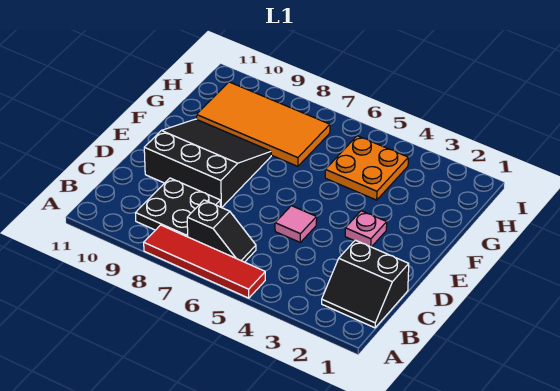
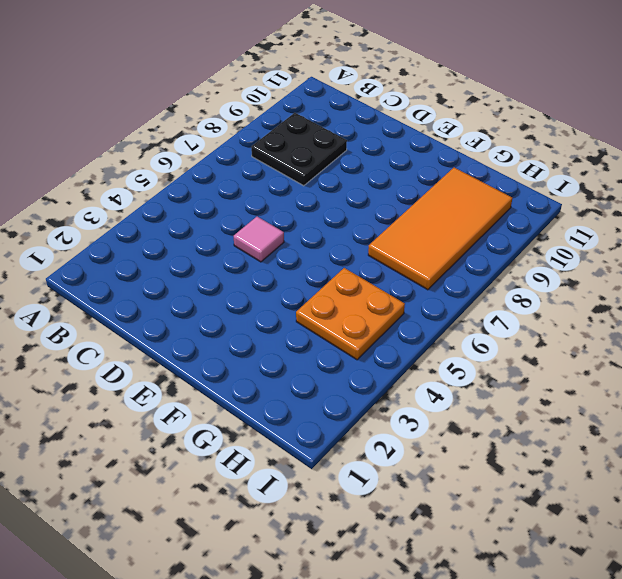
none -> red 1x4 tile [144,225,265,298]
none -> black 2x2 slope [322,240,409,328]

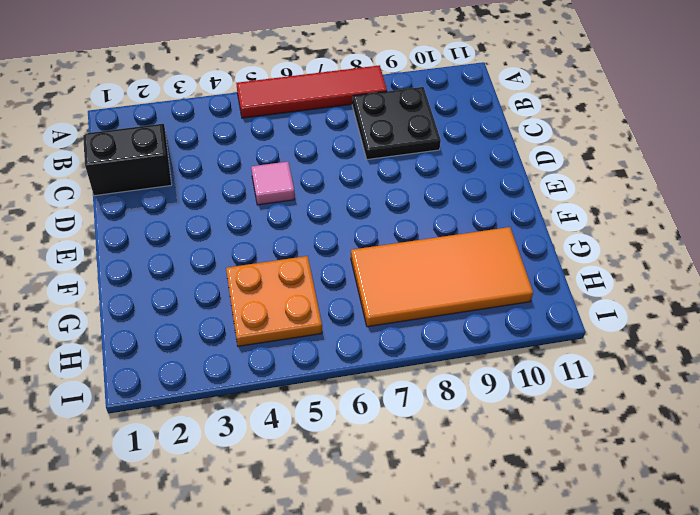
none -> black 1x2 slope [187,200,256,262]
none -> black 3x3 slope [144,119,271,208]

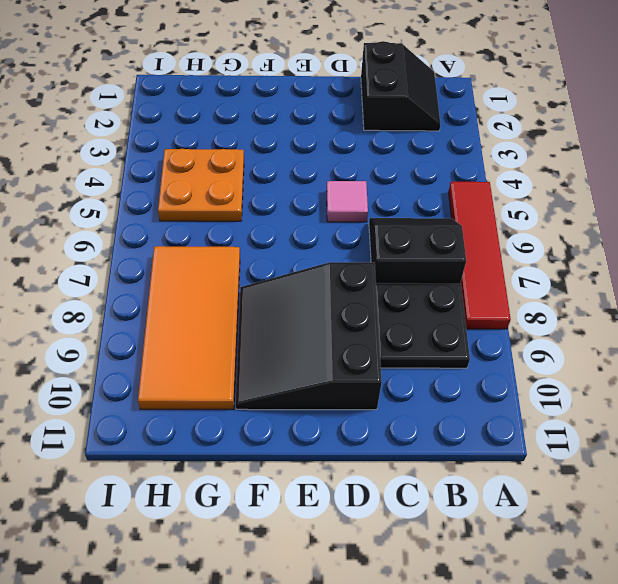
black 2x2 slope [369,218,466,284] -> black 1x2 slope [187,200,256,262]
none -> pink 1x1 plate [345,211,387,247]

